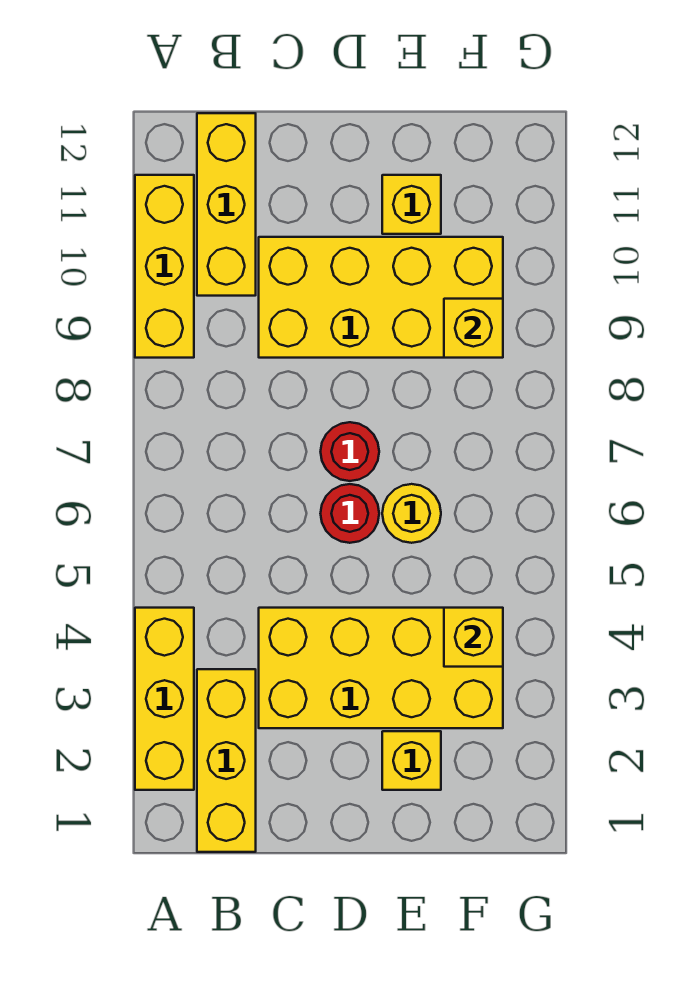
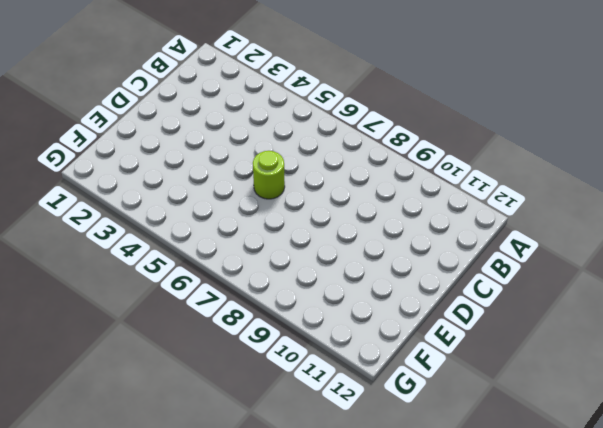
lime 1x1 round brick [253,151,285,199] -> red 1x1 round brick [321,484,379,543]
none -> yellow 1x3 brick [135,608,194,790]
none -> yellow 1x3 brick [135,175,194,358]
none -> yellow 1x3 brick [197,669,256,852]

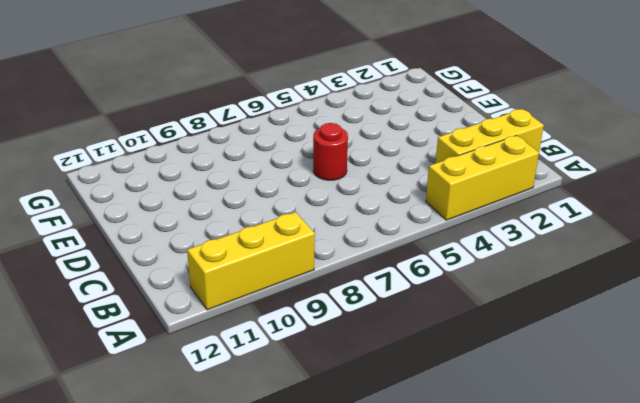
none -> yellow 1x3 brick [197,113,256,296]
none -> yellow 2x4 brick [259,608,503,728]
none -> yellow 2x4 brick [259,237,503,358]

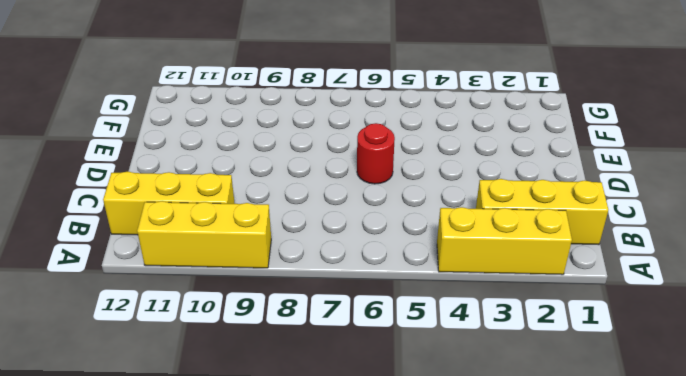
none -> yellow 2x4 brick [259,608,503,728]
none -> yellow 2x4 brick [259,237,503,358]
none -> red 1x1 round brick [321,422,379,481]

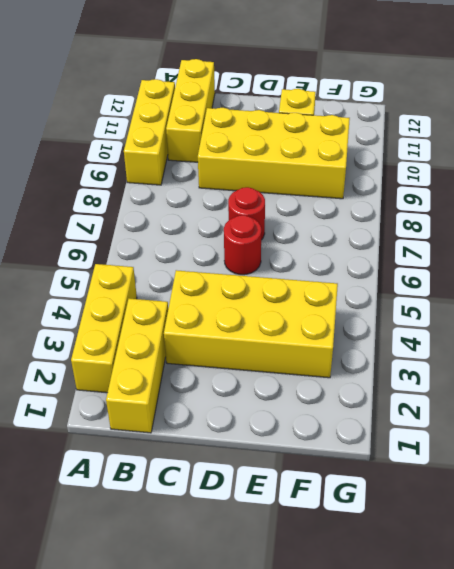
none -> yellow 1x1 brick [382,731,441,790]
none -> yellow 1x1 round brick [382,484,441,543]
none -> yellow 1x1 brick [444,608,503,667]

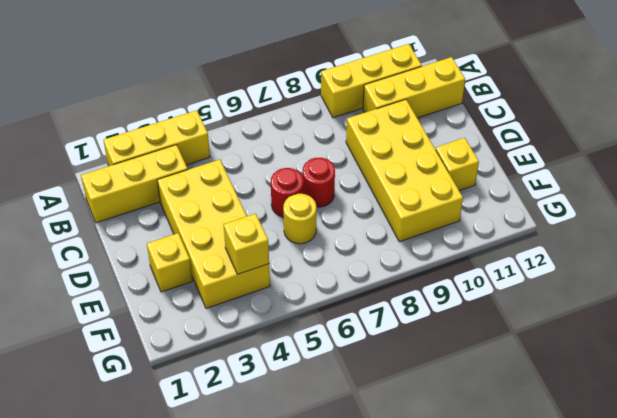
none -> yellow 1x1 brick [444,299,503,358]

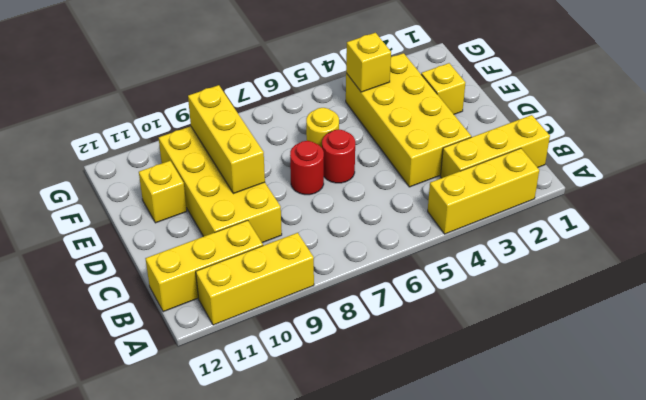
yellow 1x3 brick [188,85,265,194] -> yellow 1x1 brick [444,299,503,358]

